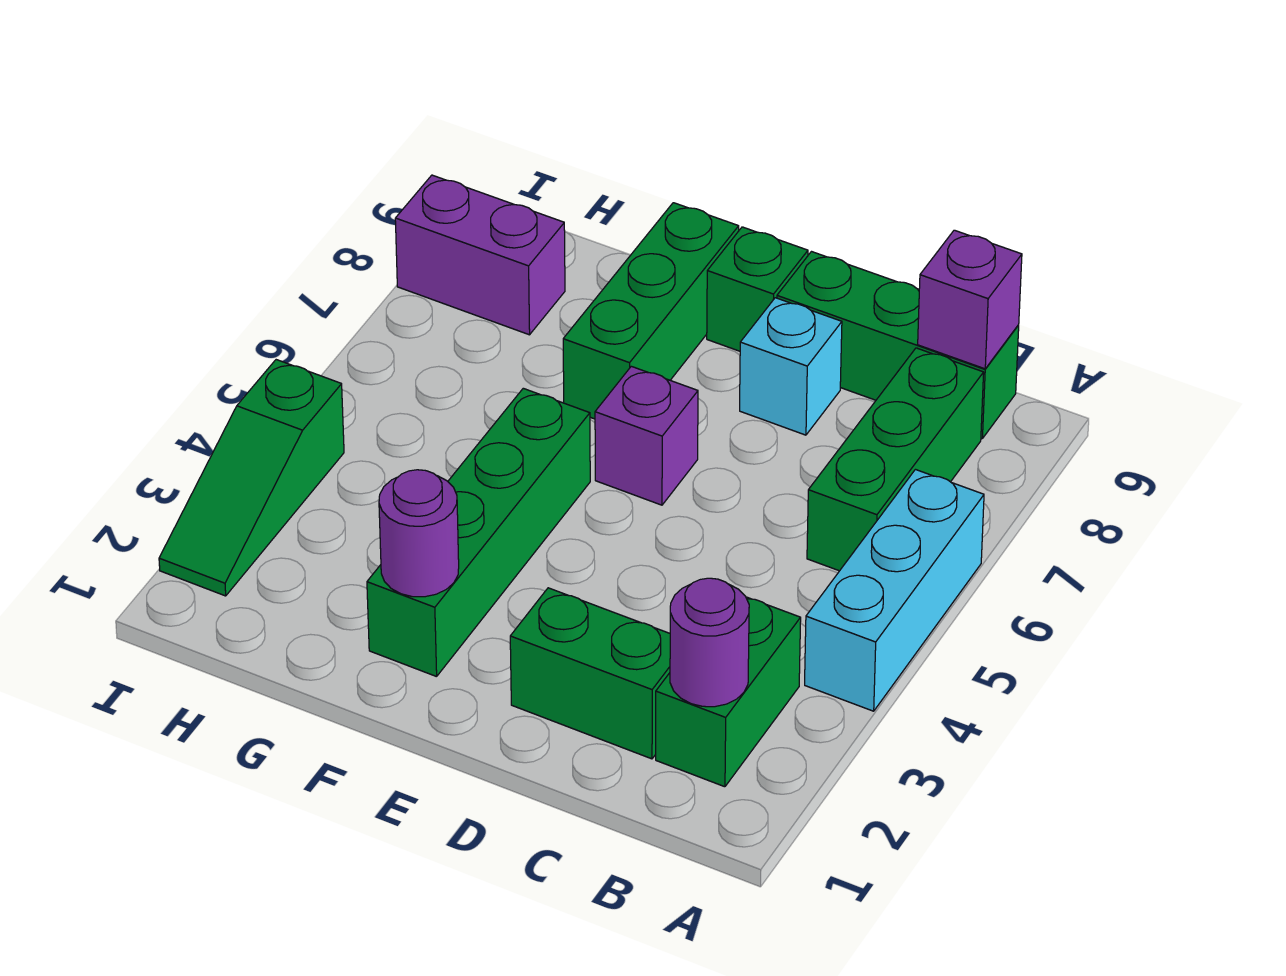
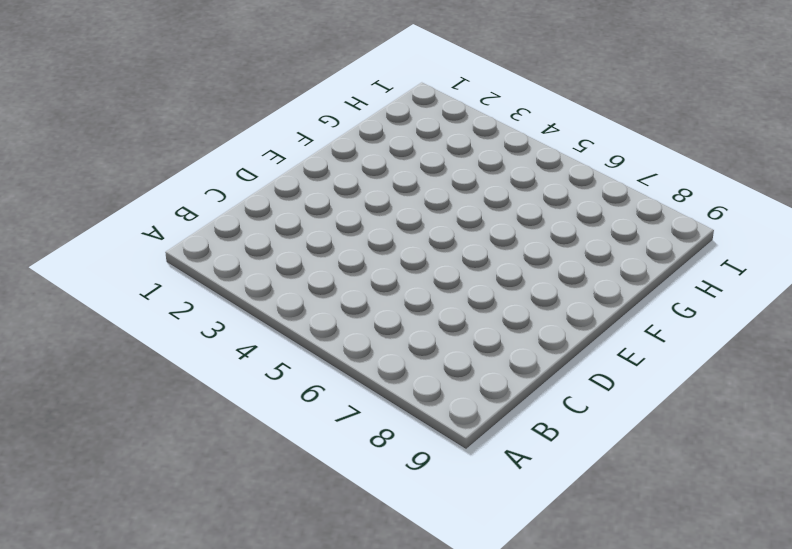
none -> cyan 1x3 brick [805,470,984,711]
none -> green 1x2 brick [656,597,801,787]
none -> green 1x3 brick [807,348,984,571]

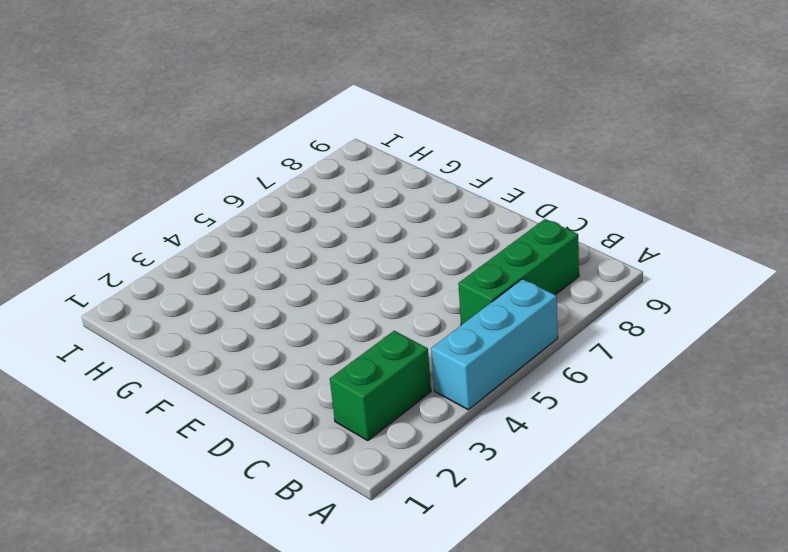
none -> green 1x3 brick [777,252,1019,438]
none -> green 1x2 brick [510,588,670,759]
none -> cyan 1x1 brick [740,298,842,435]

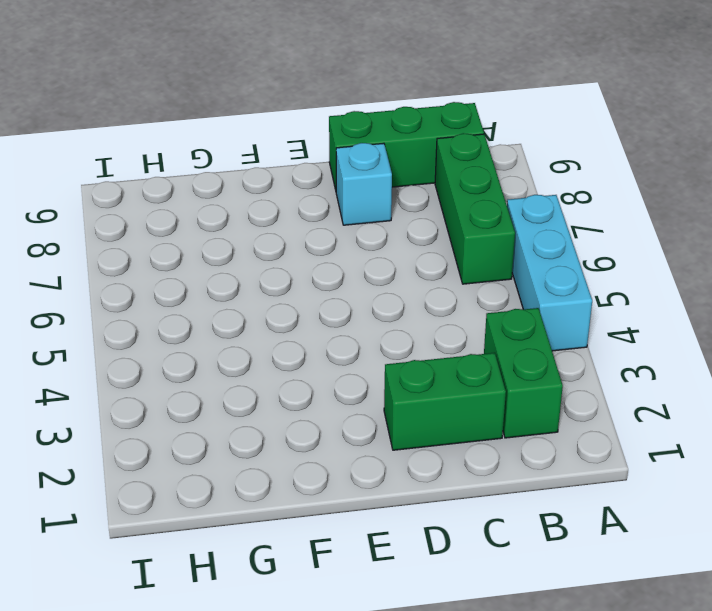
none -> purple 1x1 brick [595,366,698,505]
none -> green 1x1 brick [707,227,808,351]
none -> green 1x4 brick [367,388,590,677]

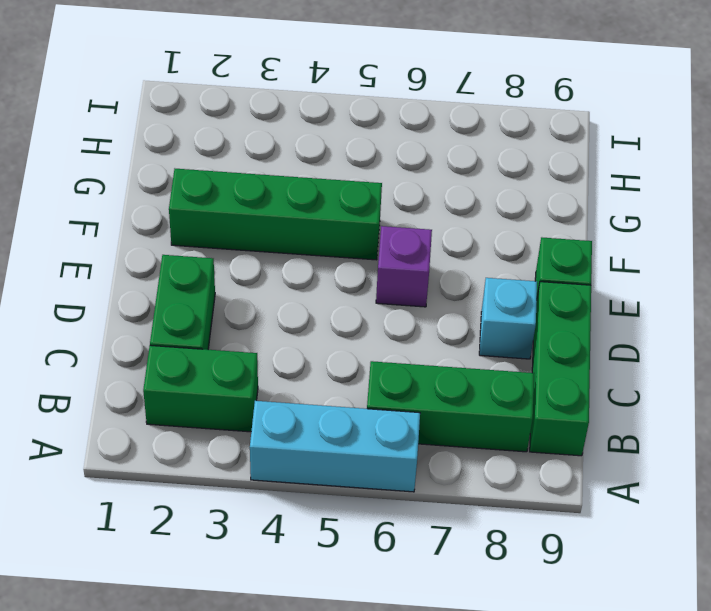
none -> green 1x3 brick [563,203,739,419]
none -> purple 1x2 brick [395,175,565,335]
none -> green 1x3 slope [159,360,344,596]

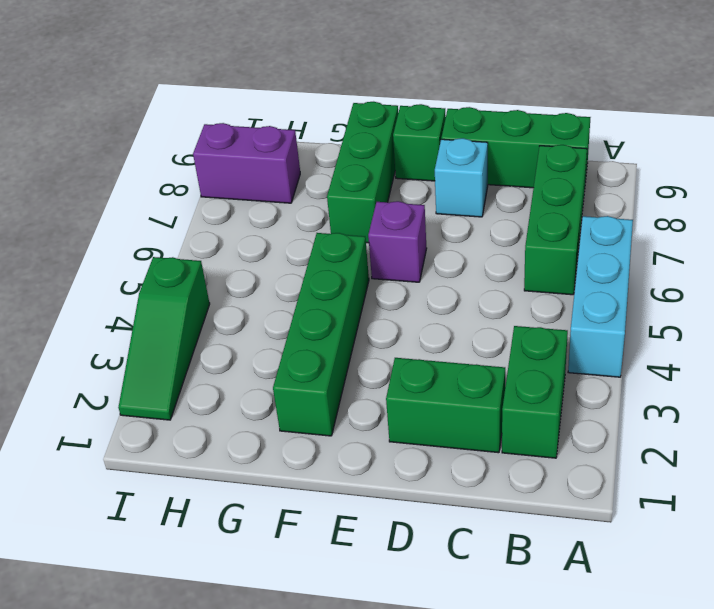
none -> purple 1x1 round brick [670,578,749,707]
none -> purple 1x1 brick [918,230,1022,369]
none -> purple 1x1 round brick [379,470,459,597]

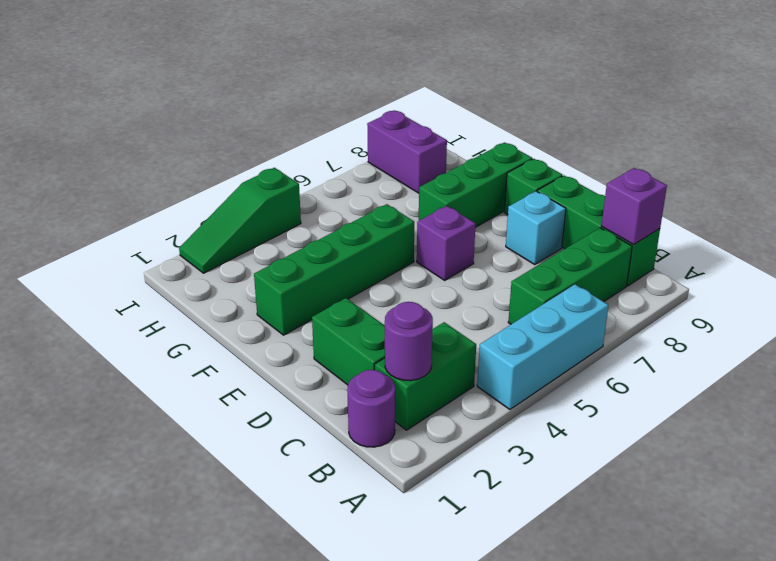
purple 1x1 round brick [347,370,395,447] -> purple 1x1 round brick moved to [379,470,459,597]

